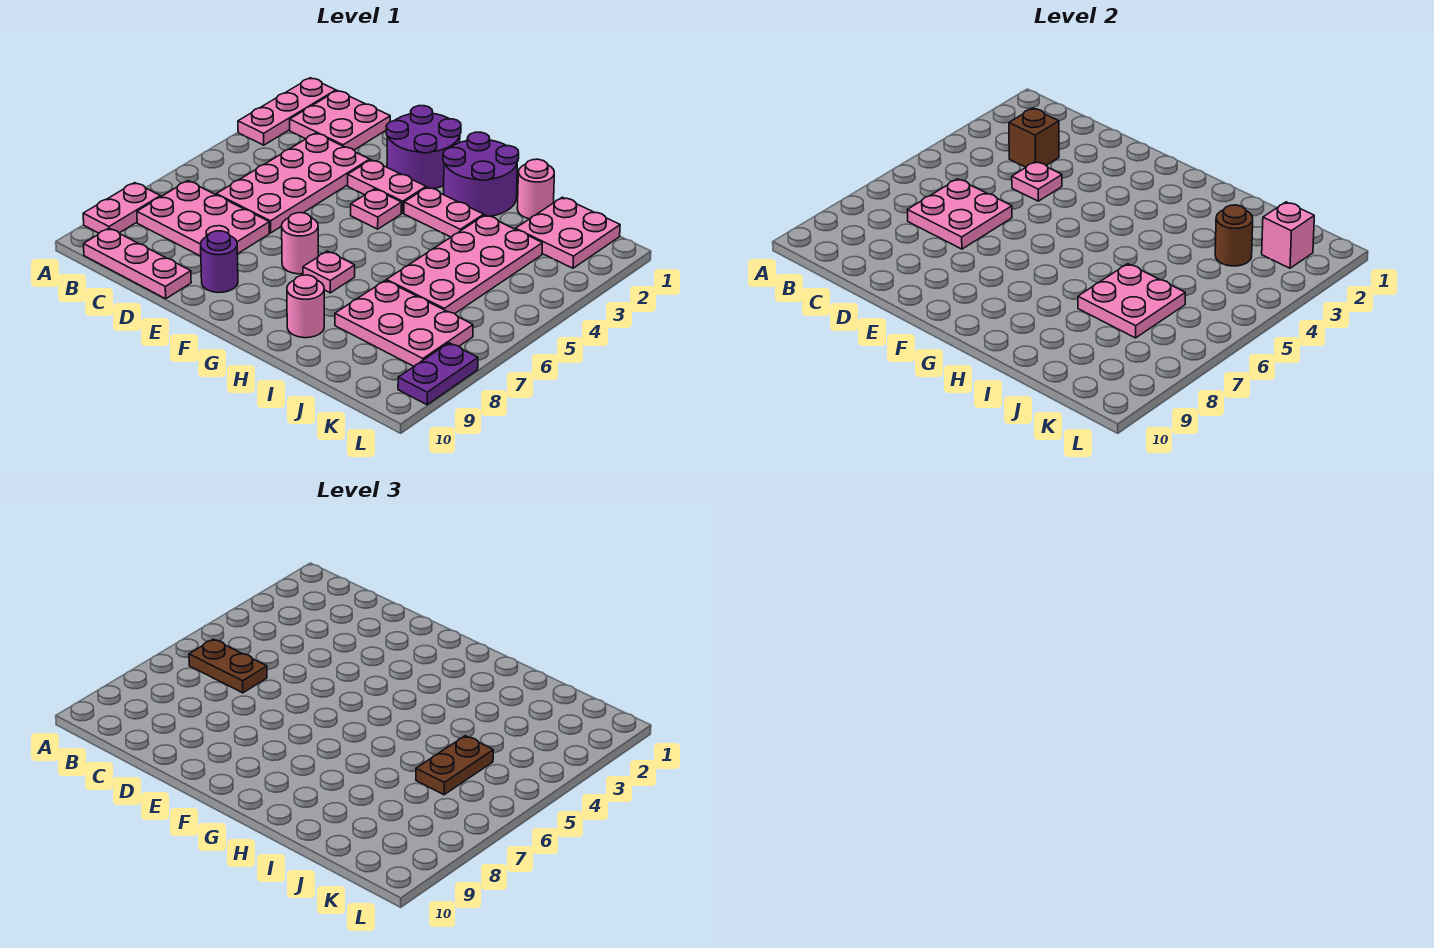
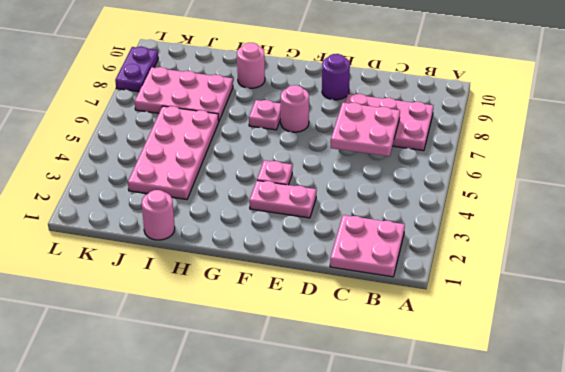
none -> pink 1x3 plate [238,78,336,145]
none -> pink 1x2 plate [83,183,161,233]
none -> pink 1x3 plate [84,228,191,299]

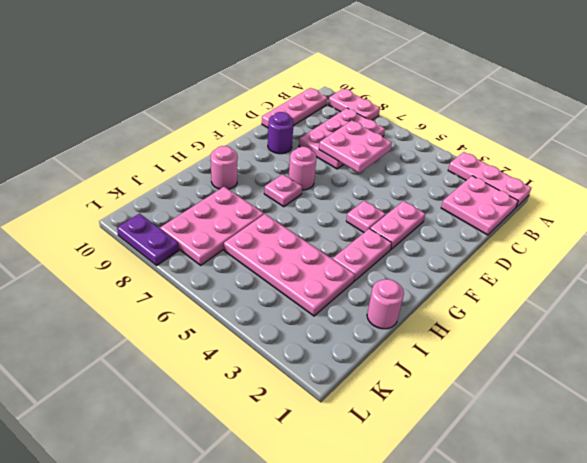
none -> pink 2x4 plate [216,133,370,233]
none -> purple 2x2 round brick [386,106,461,189]
none -> purple 2x2 round brick [443,132,519,216]

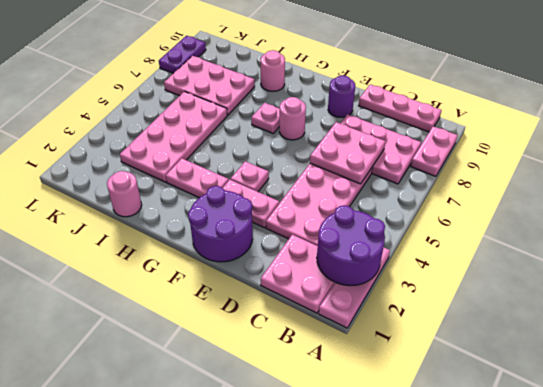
purple 2x2 round brick [317,206,385,286] -> purple 2x2 round brick moved to [443,132,519,216]
none -> pink 2x2 plate [515,197,620,268]
none -> brown 1x1 brick [1009,108,1059,167]
none -> pink 1x1 plate [1012,162,1062,201]

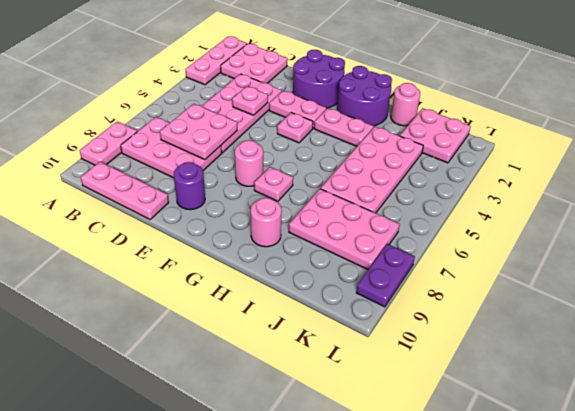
none -> brown 1x1 brick [1009,108,1059,167]
none -> pink 2x2 plate [1078,264,1185,338]
none -> brown 1x1 round brick [1215,205,1253,266]

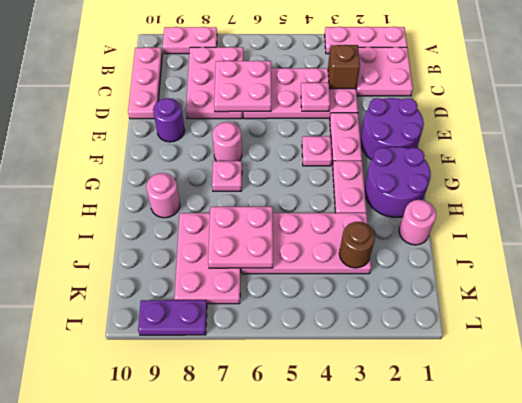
none -> pink 2x2 plate [515,197,620,268]
none -> pink 1x1 brick [1262,202,1314,268]
none -> brown 1x2 plate [189,639,267,693]

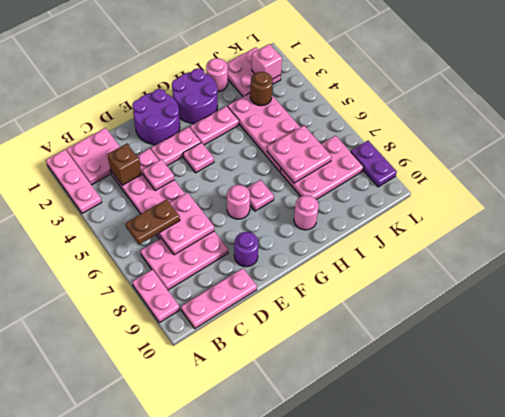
none -> brown 1x2 plate [416,736,493,795]

